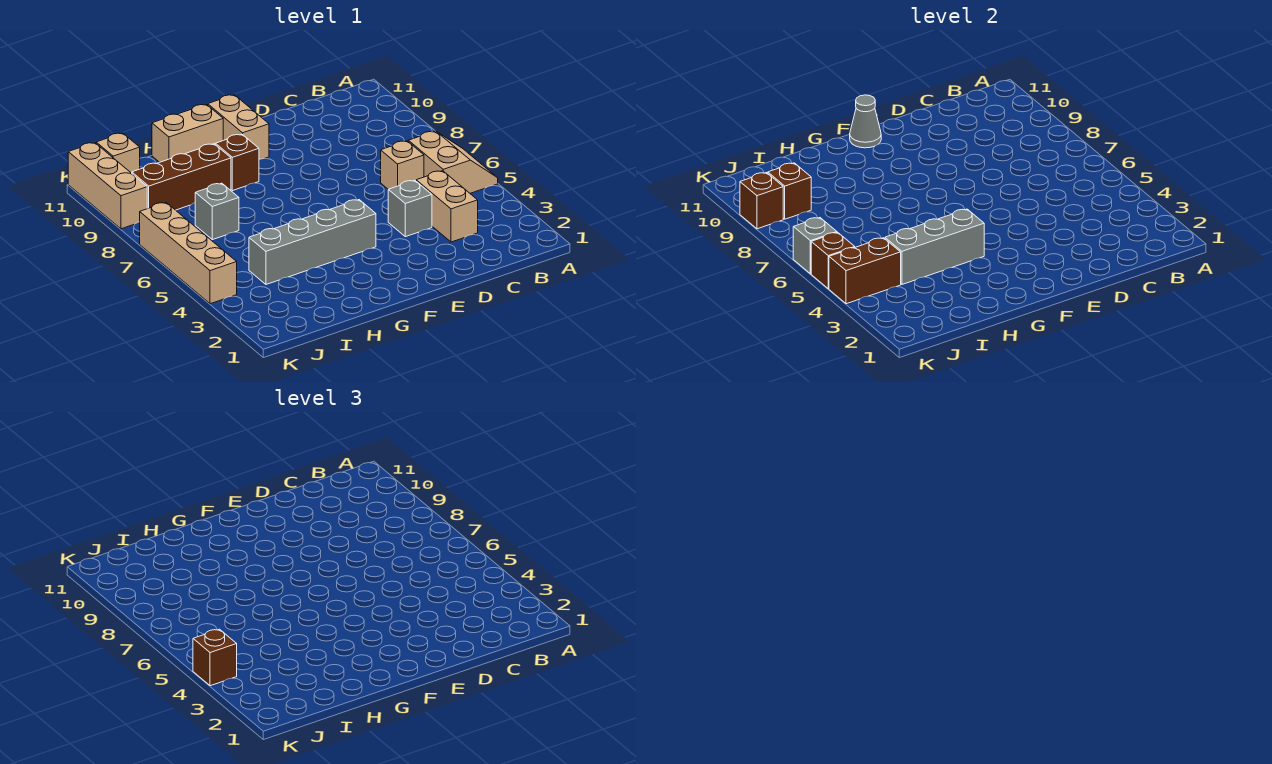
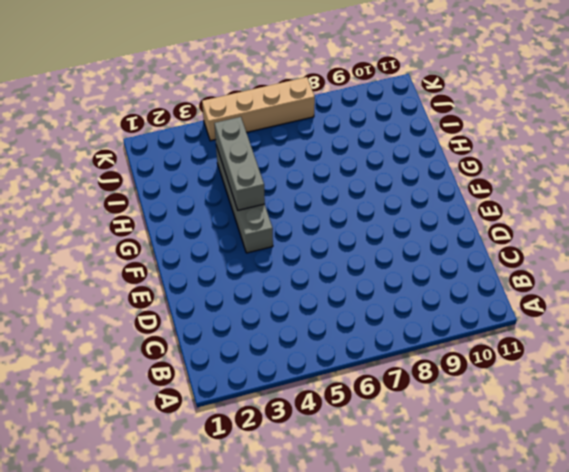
none -> tan 2x2 slope [408,131,498,193]
none -> tan 1x2 brick [416,171,478,242]
none -> tan 1x1 brick [381,141,424,190]

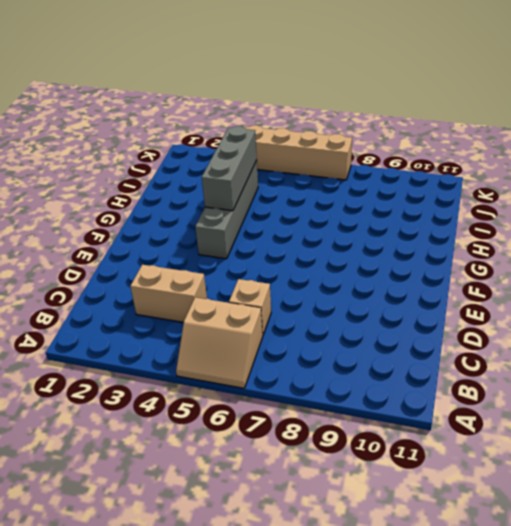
none -> grey 1x1 brick [388,180,432,237]
none -> tan 1x2 brick [208,95,269,159]
none -> brown 1x1 brick [215,134,259,191]

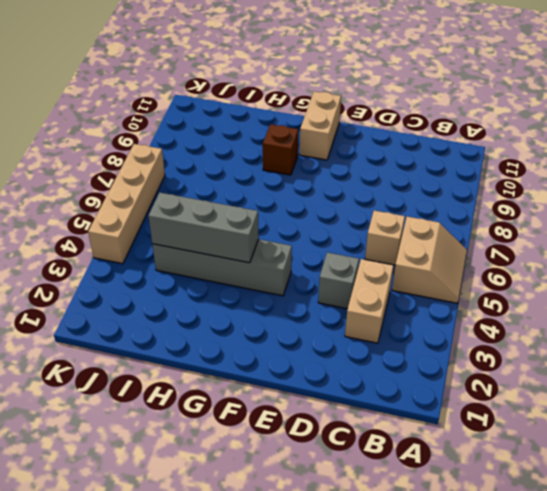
none -> tan 1x2 brick [152,104,223,162]
none -> brown 1x3 brick [132,144,231,210]
none -> grey 1x1 brick [195,183,239,240]

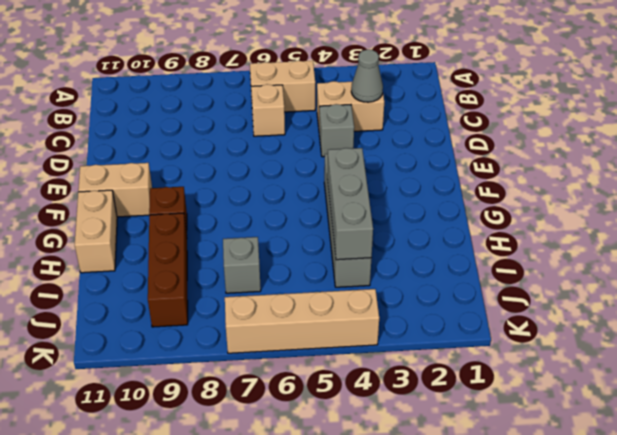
grey 1x1 cone [351,50,383,102] -> grey 1x1 cone moved to [850,95,881,148]
none -> tan 1x1 brick [96,133,140,173]
none -> tan 1x3 brick [68,143,147,229]
none -> brown 1x2 brick [829,238,901,304]

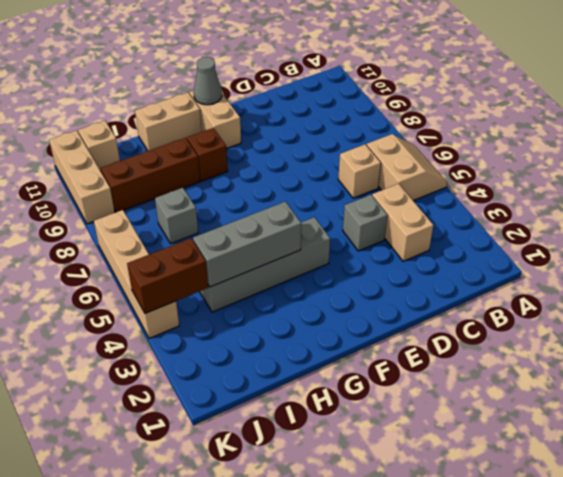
none -> brown 1x1 brick [768,163,811,219]
none -> brown 1x1 brick [811,232,855,289]
none -> grey 1x1 brick [793,218,837,274]

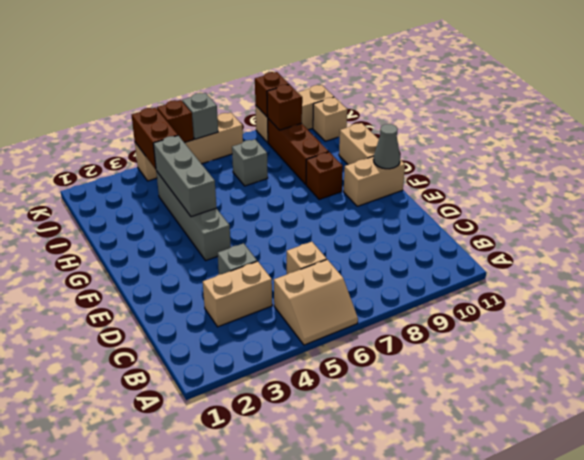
none -> brown 1x1 brick [193,629,237,686]

